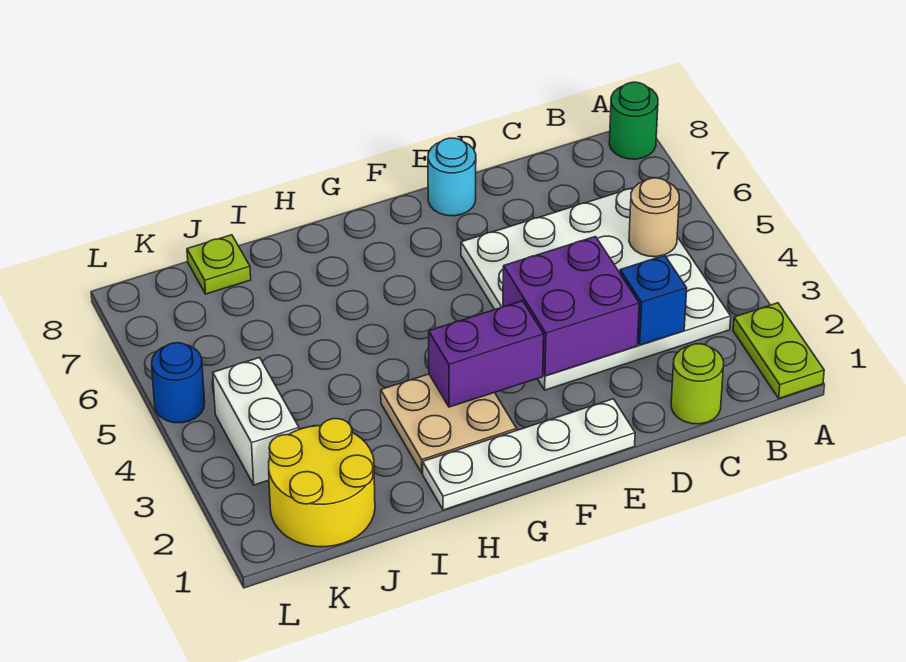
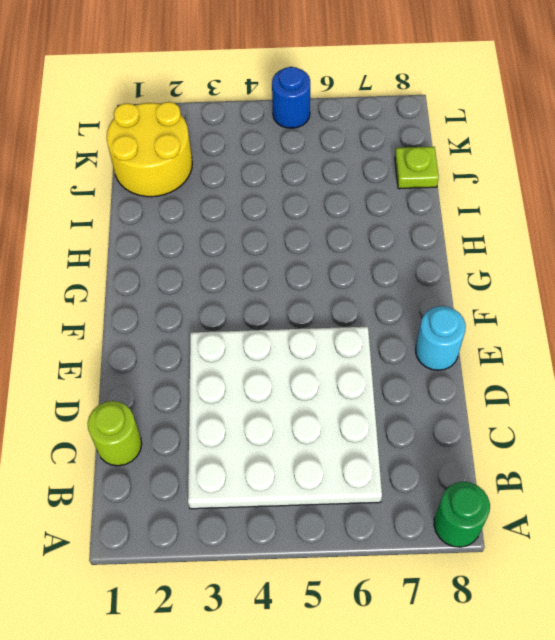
none -> lime 1x2 plate [733,303,824,398]
none -> white 1x4 plate [423,399,635,510]
none -> tan 2x2 plate [381,374,517,473]

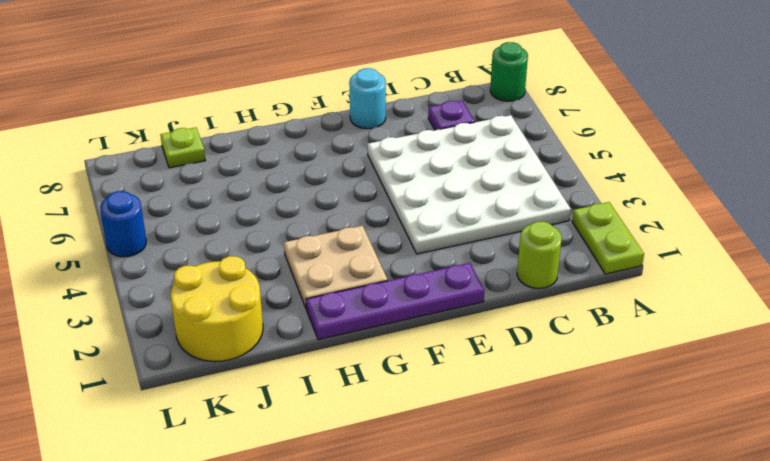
purple 1x1 plate [428,101,475,130] -> none
purple 1x4 plate [306,263,484,340] -> white 1x4 plate [423,399,635,510]
none -> white 1x2 brick [213,358,299,485]
none -> tan 1x1 round brick [629,178,679,257]
none -> blue 1x1 brick [620,255,687,345]

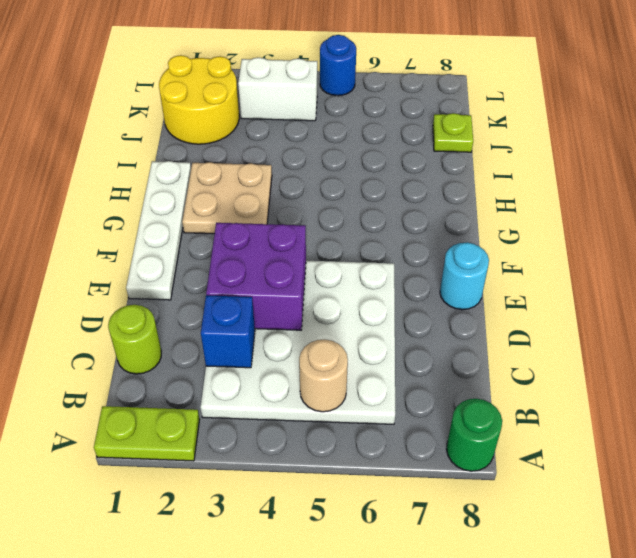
none -> purple 1x2 brick [429,301,544,407]

